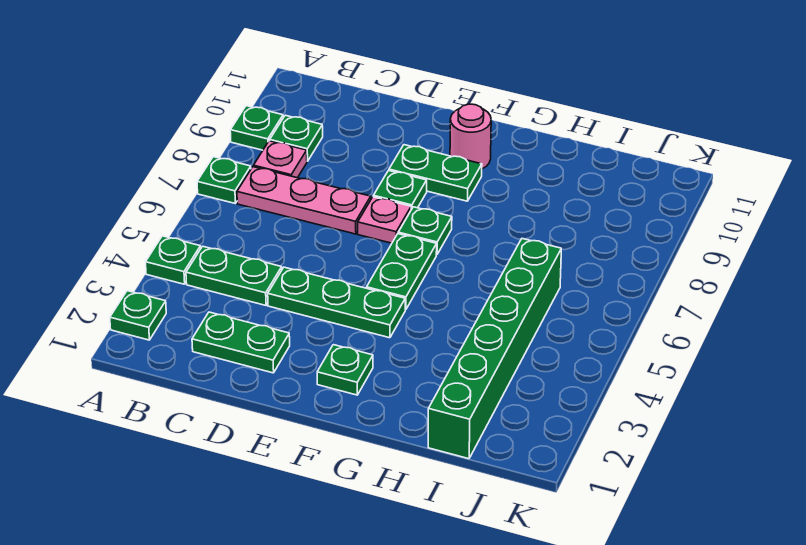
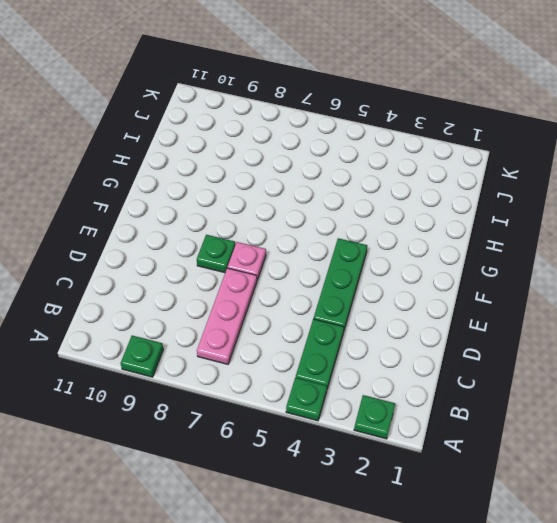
none -> green 1x1 plate [197,157,251,203]
none -> pink 1x1 plate [253,141,307,178]
none -> green 1x1 plate [270,115,323,161]

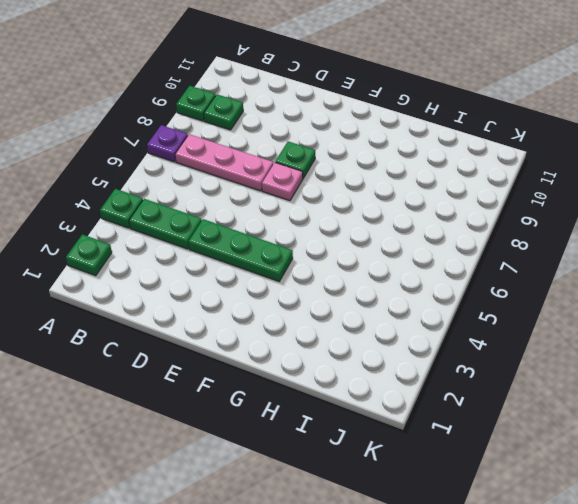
purple 1x1 plate [147,125,188,162] -> green 1x1 plate [197,157,251,203]
none -> pink 1x1 plate [253,141,307,178]
none -> green 1x2 plate [192,312,290,373]
none -> green 1x2 plate [389,145,482,201]

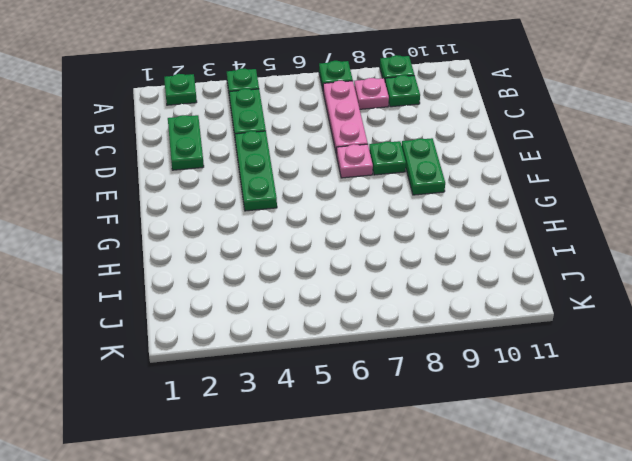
none -> green 1x1 plate [317,345,373,395]
none -> green 1x2 plate [367,234,437,310]
none -> green 1x1 plate [398,207,452,255]

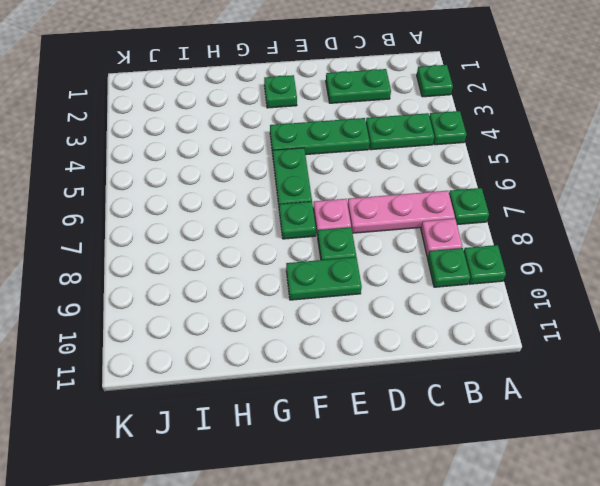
none -> pink 1x1 round brick [450,104,491,169]
none -> green 1x6 brick [428,239,561,459]

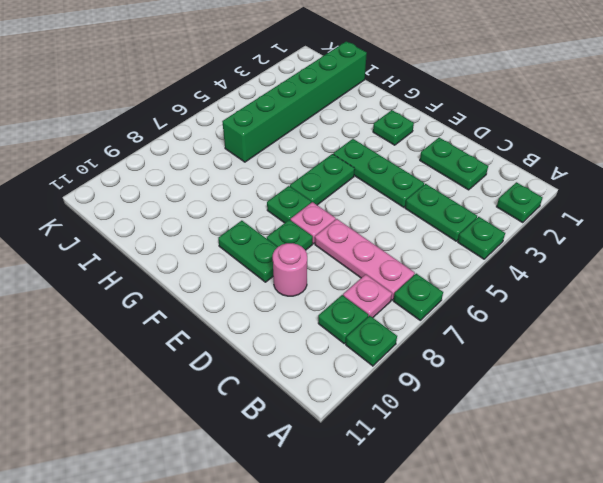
pink 1x1 round brick [273,243,307,296] -> pink 1x1 round brick moved to [450,104,491,169]

